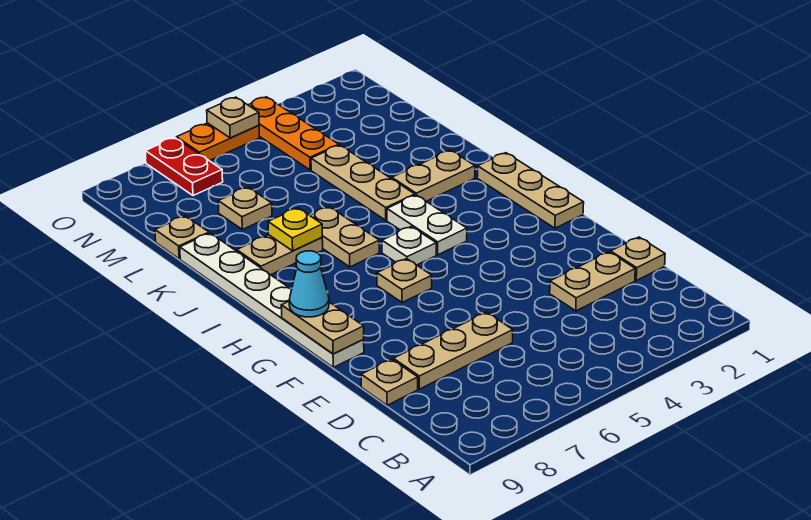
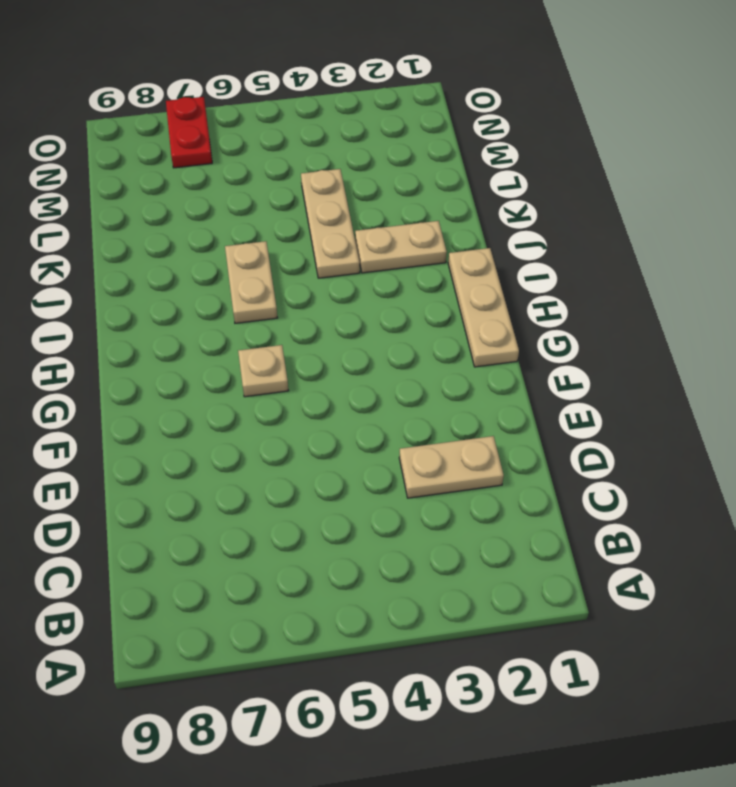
none -> tan 1x1 plate [611,237,665,280]
none -> tan 1x3 plate [393,312,513,389]
none -> tan 1x1 plate [361,359,418,405]

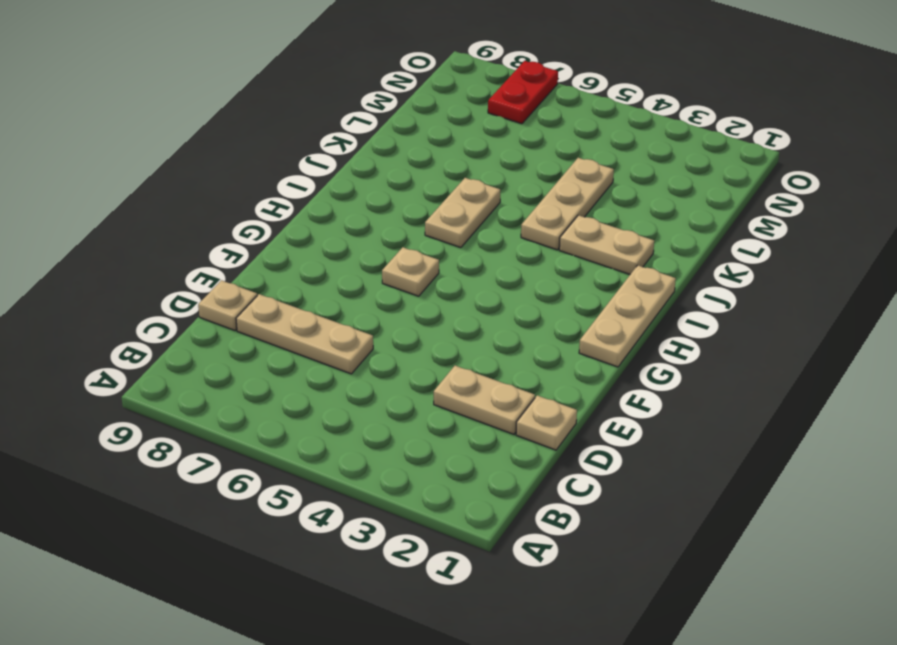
none -> white 1x6 plate [180,233,364,367]
none -> white 1x2 plate [387,195,467,255]
none -> white 1x1 plate [382,226,436,265]

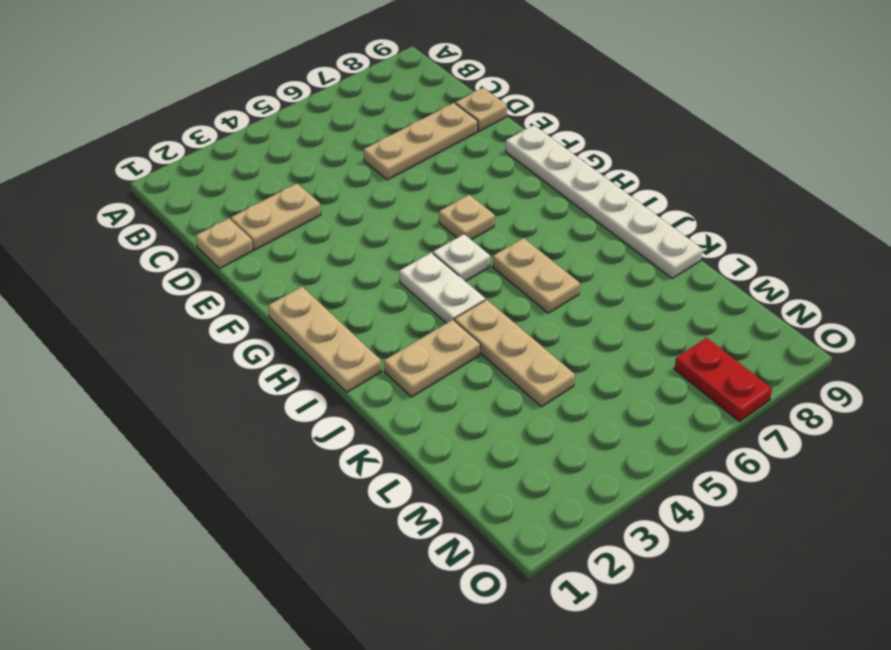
none -> tan 1x2 plate [237,235,323,275]
none -> tan 1x1 plate [218,187,272,229]
none -> tan 1x1 plate [155,216,209,259]

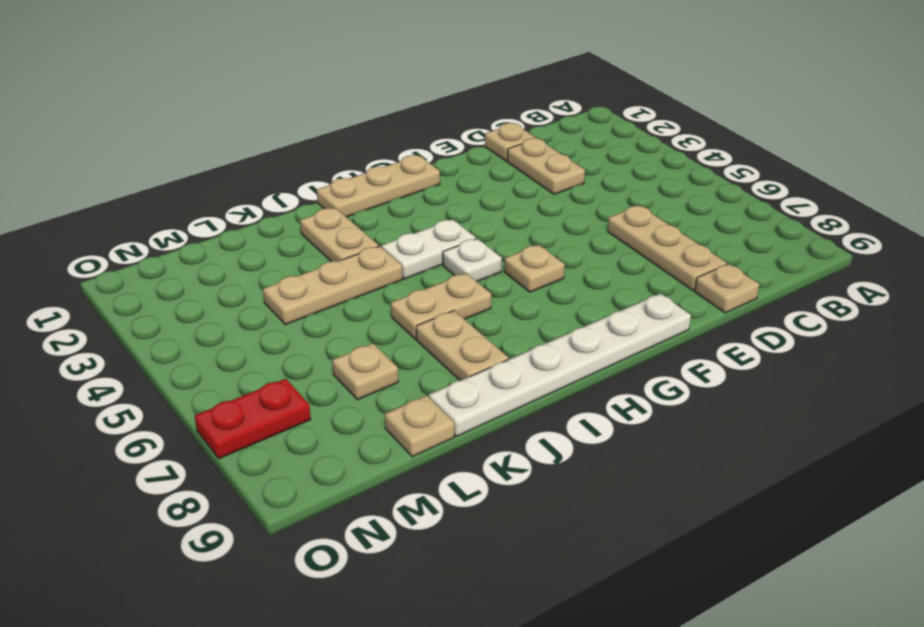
none -> orange 1x3 plate [249,97,339,170]
none -> orange 1x2 plate [176,123,259,161]
none -> tan 1x2 plate [281,301,364,354]

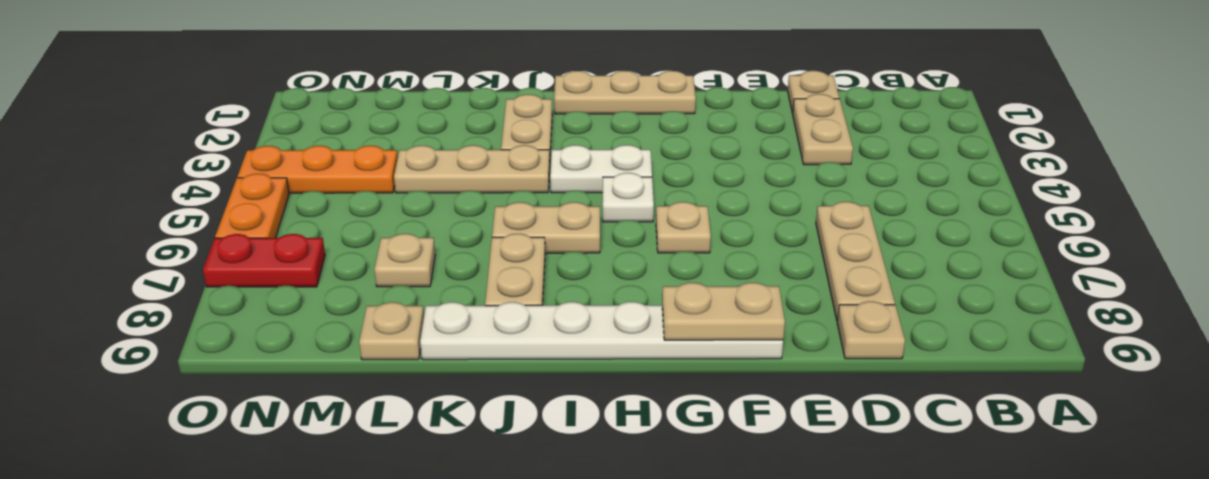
none -> yellow 1x1 plate [268,208,322,251]
none -> tan 1x1 plate [207,97,259,138]
none -> cyan 1x1 cone [289,251,329,317]

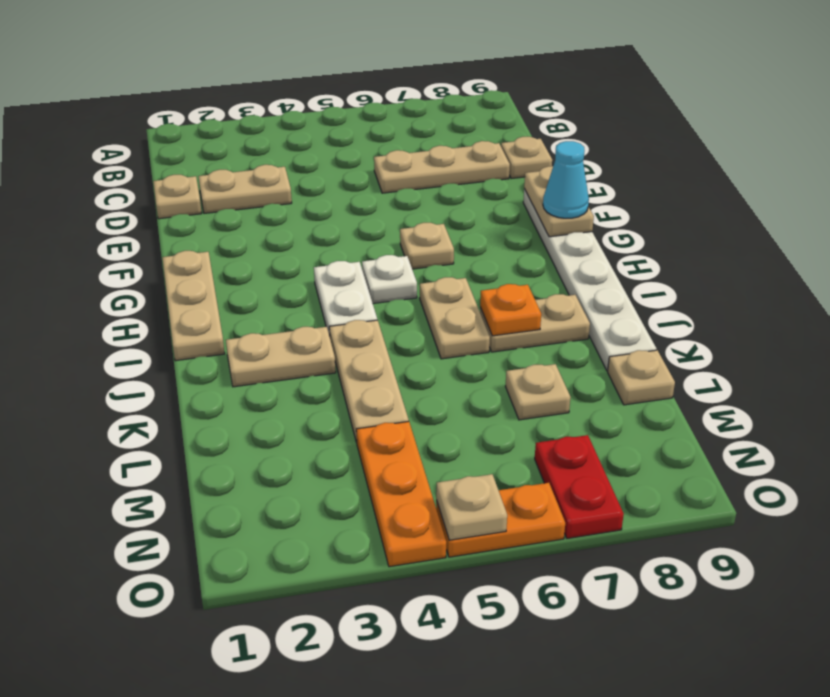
orange 1x1 plate [480,284,541,336] -> yellow 1x1 plate [268,208,322,251]

